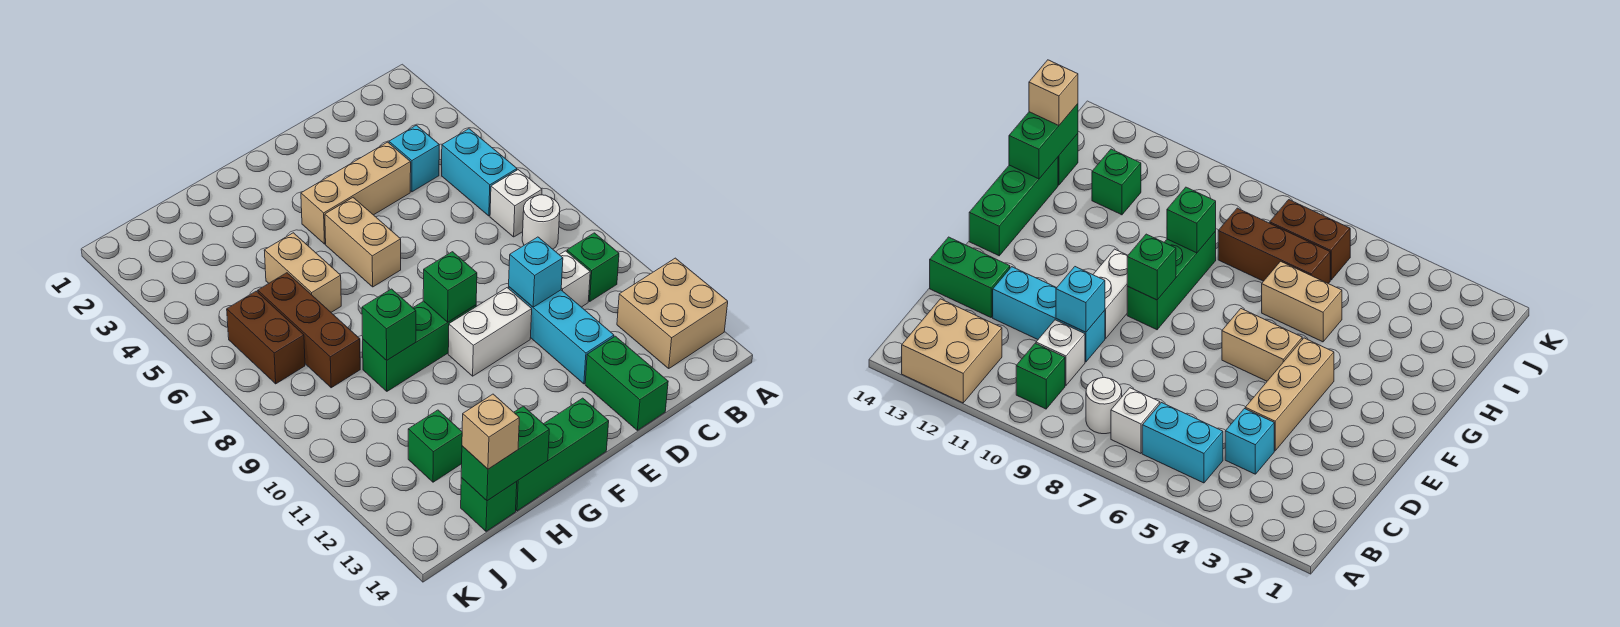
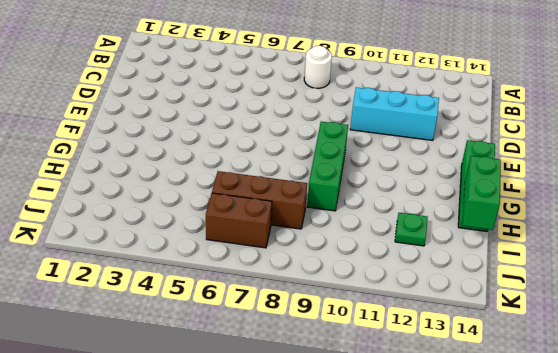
green 1x1 plate [395,213,428,246] -> green 1x1 brick [408,410,462,482]
none -> tan 2x2 brick [617,258,728,368]
none -> cyan 1x2 brick [442,129,517,216]
none -> white 1x1 brick [490,170,542,237]

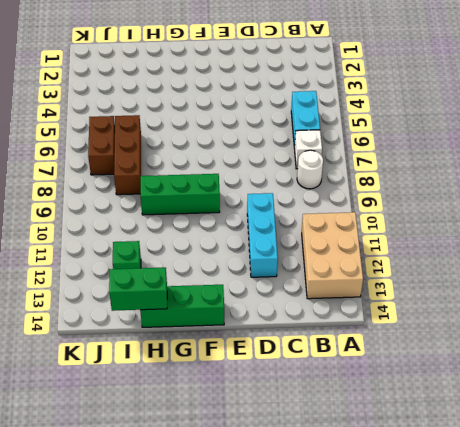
tan 2x3 brick [302,212,363,299] -> tan 2x2 brick [617,258,728,368]
none -> green 1x1 brick [567,233,619,301]
none -> cyan 1x1 brick [389,125,439,192]
none -> white 1x1 brick [560,251,590,307]

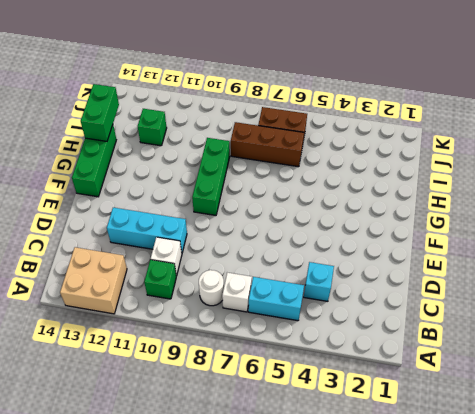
none -> tan 1x3 brick [301,142,411,244]
none -> green 1x2 brick [585,336,668,430]
none -> white 1x2 brick [448,288,532,376]

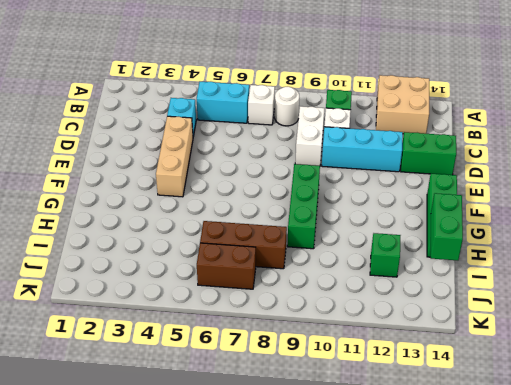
white 1x2 brick [295,106,325,166] -> white 1x2 brick moved to [448,288,532,376]
none -> tan 1x2 brick [325,198,401,287]
none -> tan 1x2 brick [264,233,341,312]
none -> green 1x1 brick [461,478,517,531]

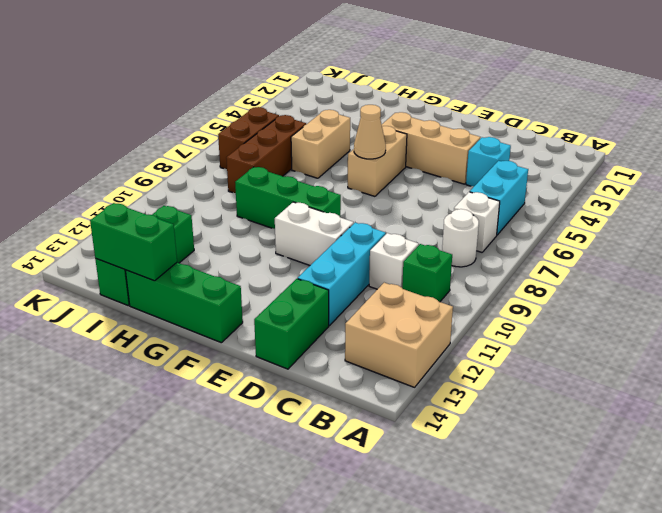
tan 1x1 cone [354,105,386,159] -> none
none -> cyan 1x1 brick [509,237,563,307]
none -> green 1x1 brick [423,252,477,322]
none -> green 1x1 brick [362,289,416,360]

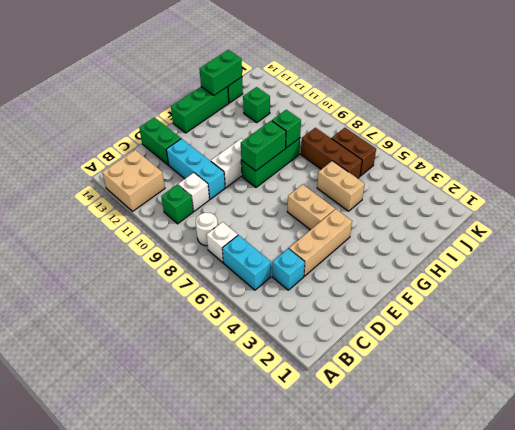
green 1x2 brick [241,121,286,171] -> green 1x1 brick [423,252,477,322]
none -> cyan 1x1 brick [509,237,563,307]
none -> tan 1x1 brick [462,394,519,469]

